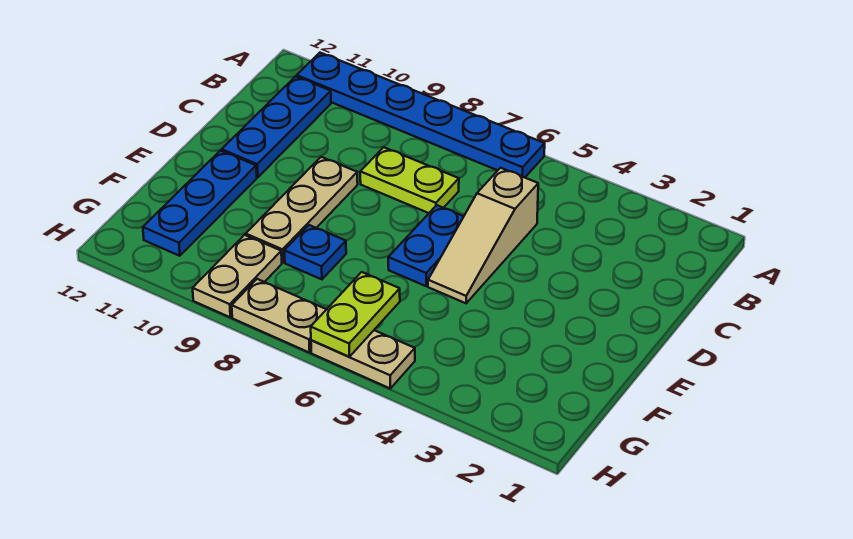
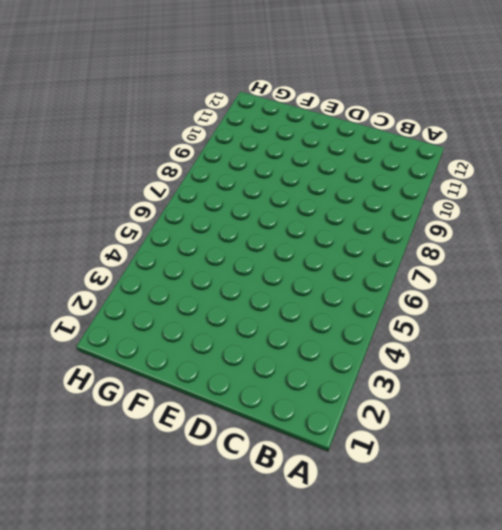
none -> blue 1x6 plate [297,53,545,177]
none -> blue 1x3 plate [222,76,331,177]
none -> tan 1x3 slope [428,168,538,303]

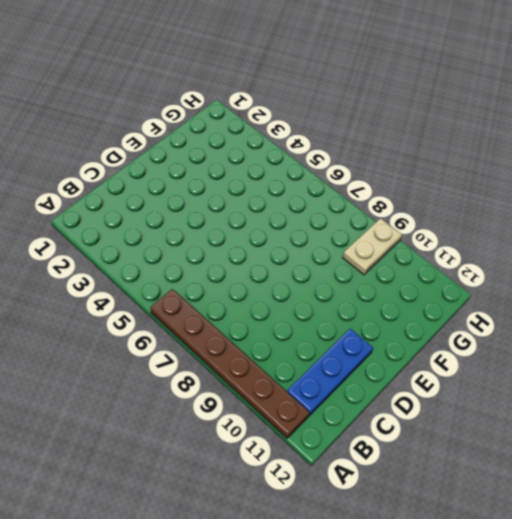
brown 1x6 plate [150,289,310,438] -> blue 1x6 plate [297,53,545,177]
none -> tan 1x3 slope [428,168,538,303]
none -> lime 1x2 plate [360,147,459,213]
none -> blue 1x2 plate [388,205,464,286]

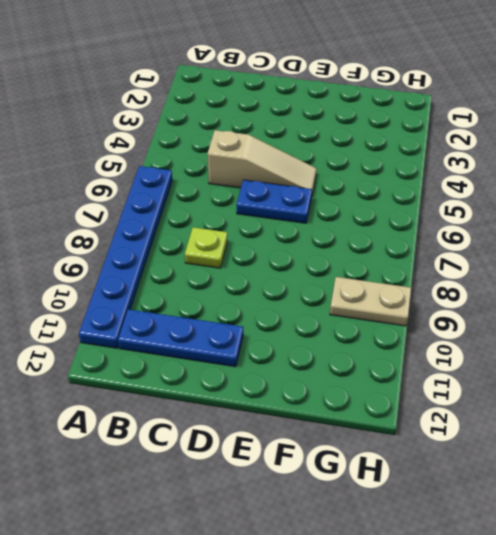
lime 1x1 plate [185,227,228,268] -> lime 1x2 plate [360,147,459,213]
none -> tan 1x3 plate [246,157,358,262]
none -> blue 1x3 plate [143,151,257,256]
none -> blue 1x1 plate [284,225,346,279]

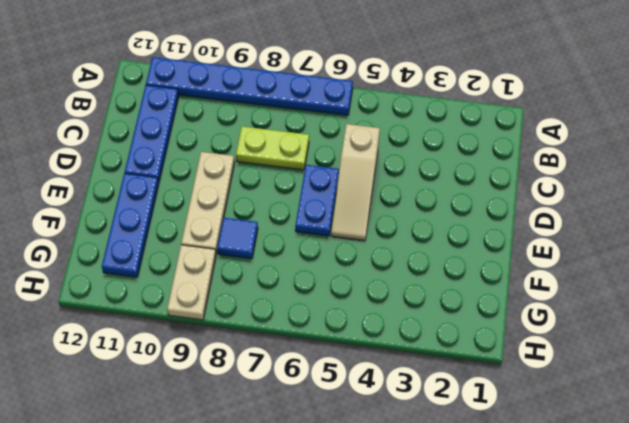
blue 1x1 tile [217,218,258,259] -> blue 1x1 plate [284,225,346,279]
none -> tan 1x2 plate [311,330,415,388]
none -> tan 1x2 plate [232,279,327,353]
none -> lime 1x2 plate [311,272,400,357]

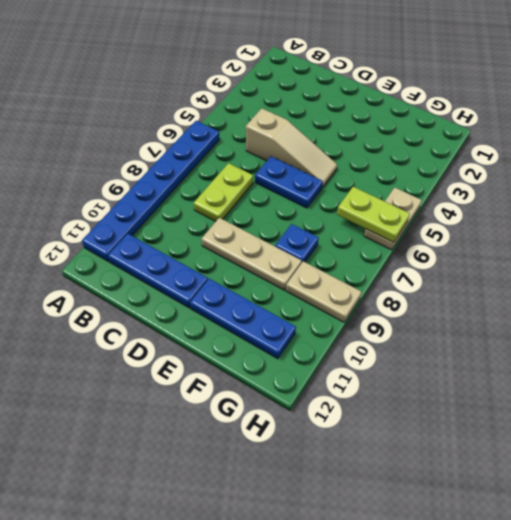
none -> tan 1x2 plate [232,279,327,353]

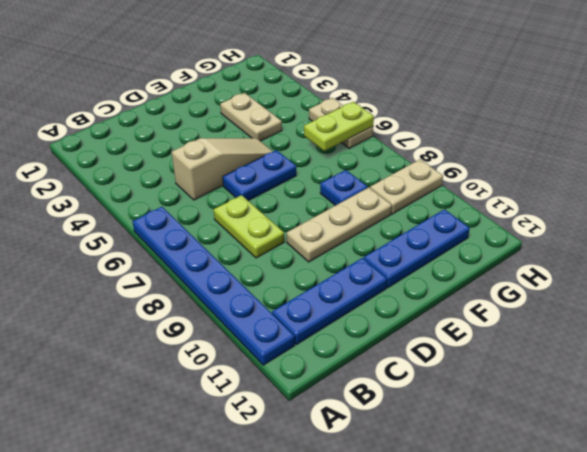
tan 1x2 plate [220,93,282,141] -> tan 1x2 plate moved to [232,279,327,353]

